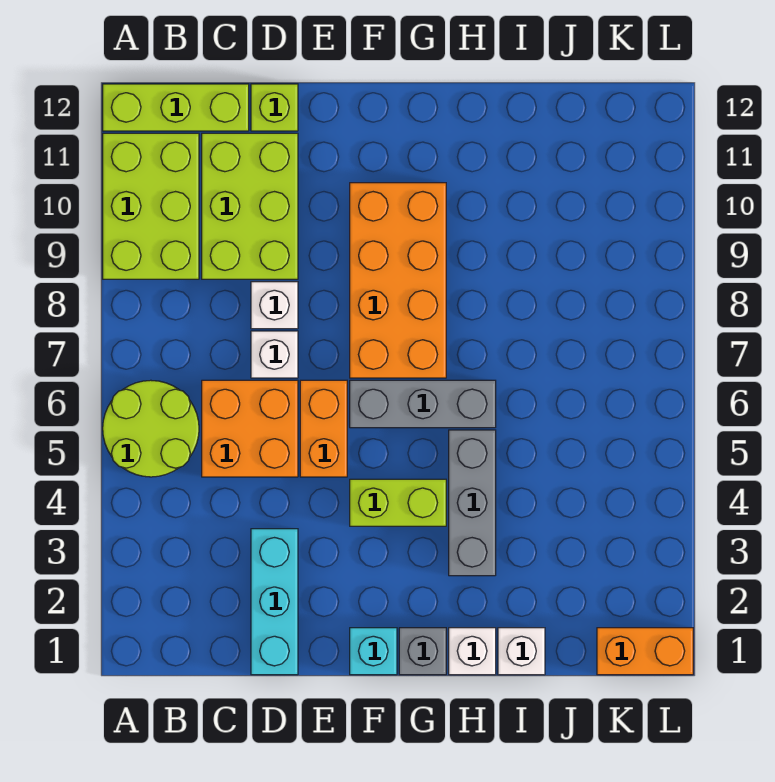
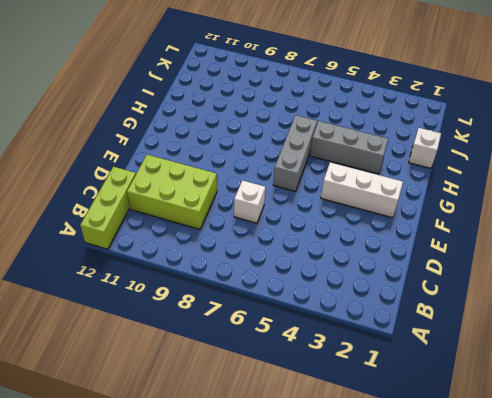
white 1x3 brick [321,162,403,218] -> lime 1x2 brick [350,479,446,526]
none -> lime 2x2 round brick [103,380,199,477]
none -> lime 2x3 brick [103,133,199,279]
none -> orange 2x2 brick [202,380,298,477]

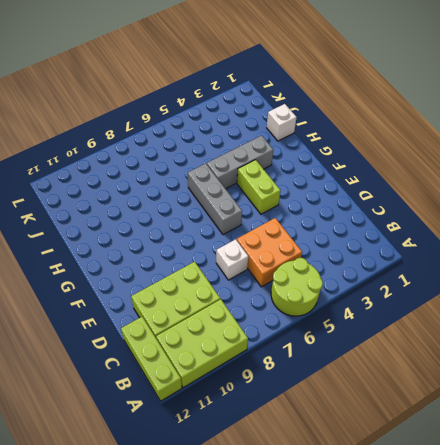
none -> cyan 1x3 brick [251,529,298,675]
none -> white 1x1 brick [251,282,298,329]
none -> lime 1x1 brick [251,84,298,131]

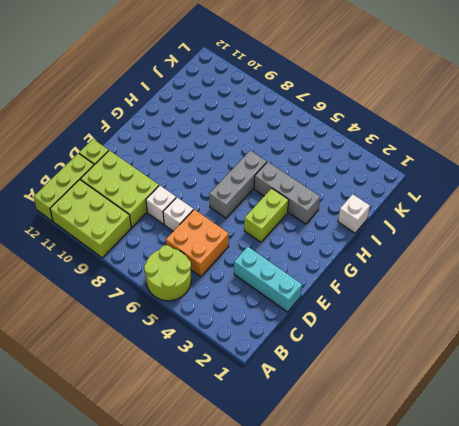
none -> orange 1x2 brick [300,380,347,477]
none -> cyan 1x1 brick [350,628,397,675]
none -> orange 2x4 brick [350,183,446,378]

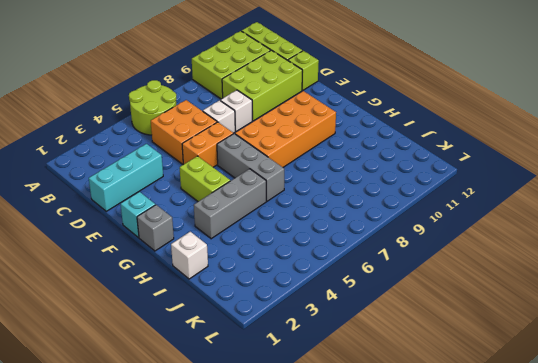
none -> white 1x1 brick [449,628,496,675]
none -> orange 1x2 brick [597,628,693,675]

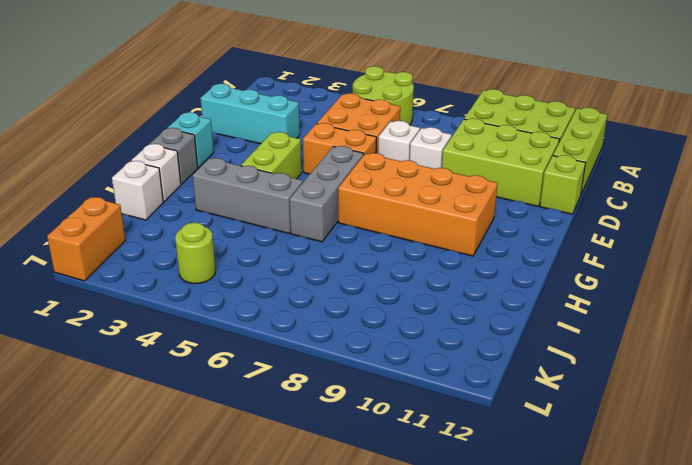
lime 1x1 round brick [175,223,215,284] -> none

